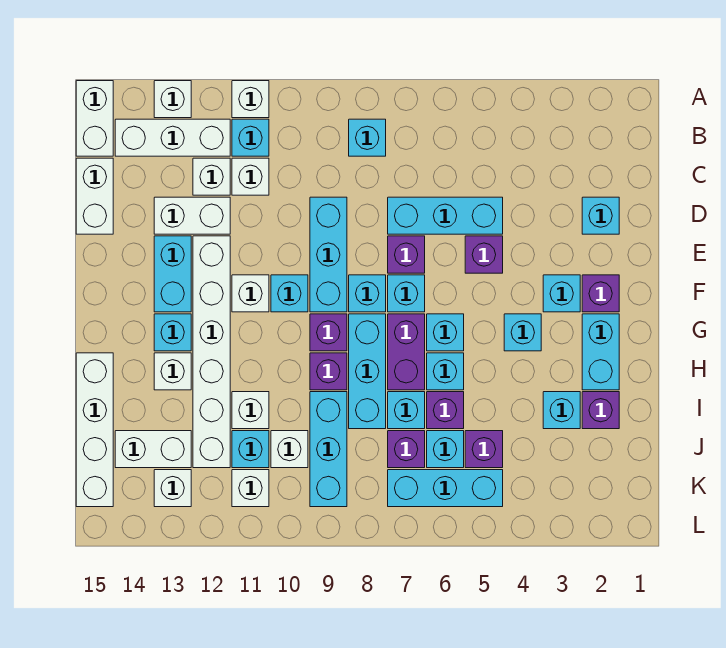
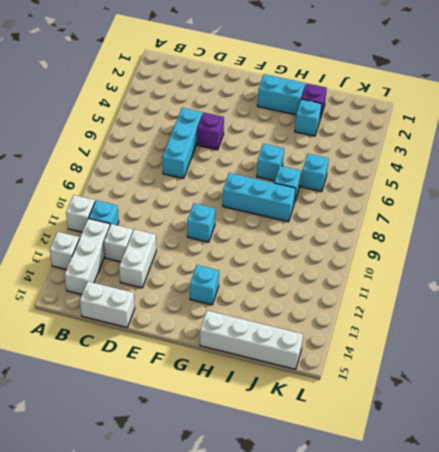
none -> white 1x2 brick [76,81,113,156]
none -> cyan 1x1 brick [349,119,386,156]
none -> white 1x1 brick [232,158,269,195]
none -> cyan 1x1 brick [582,197,619,234]

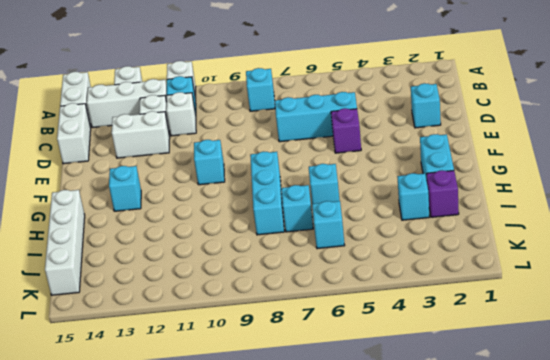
none -> cyan 1x3 brick [310,197,347,312]
none -> purple 1x1 brick [388,236,425,273]
none -> white 1x6 brick [193,236,230,468]
none -> cyan 1x2 brick [154,236,191,312]

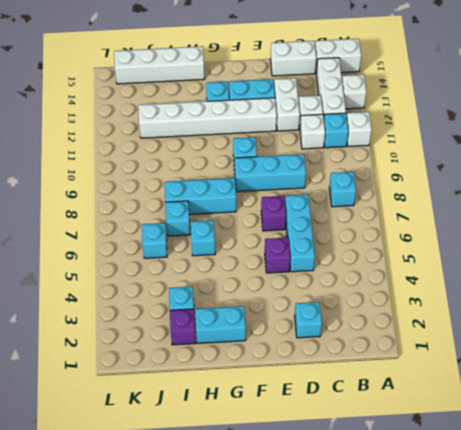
none -> purple 1x1 brick [582,275,619,312]
none -> cyan 1x1 brick [543,275,580,312]
none -> cyan 1x1 brick [388,275,425,312]
none -> cyan 1x1 brick [349,275,386,312]

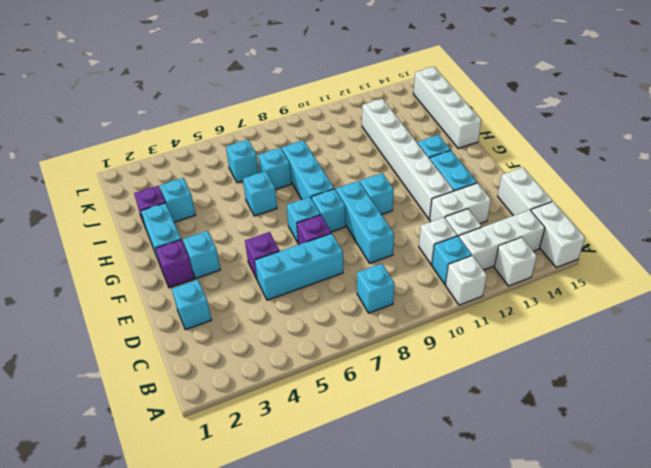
none -> white 1x1 brick [232,275,269,312]
none -> cyan 1x1 brick [504,314,541,351]
none -> cyan 1x1 brick [427,314,464,351]
none -> purple 1x2 brick [388,314,425,390]

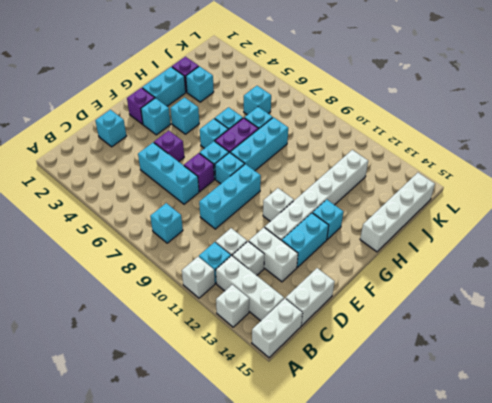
none -> cyan 1x1 brick [271,275,308,312]
none -> purple 1x1 brick [310,314,347,351]
none -> purple 1x1 brick [310,353,347,390]
none -> white 1x1 brick [154,353,191,390]

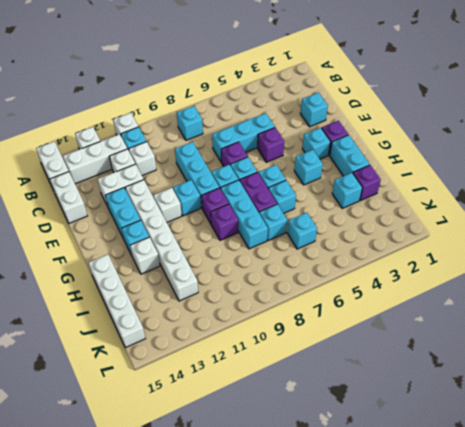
none -> purple 1x1 brick [427,392,464,429]
none -> cyan 1x3 brick [310,392,347,507]
none -> white 1x1 brick [232,392,269,429]
none -> purple 1x1 brick [465,431,503,468]

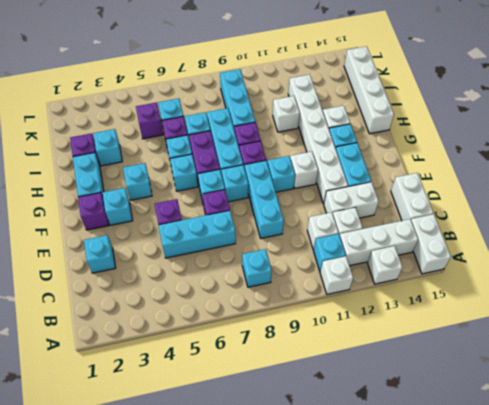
none -> purple 1x1 brick [388,431,425,468]
none -> white 1x1 brick [271,431,308,468]
none -> cyan 1x1 brick [232,431,269,468]
none -> white 1x2 brick [115,431,191,468]

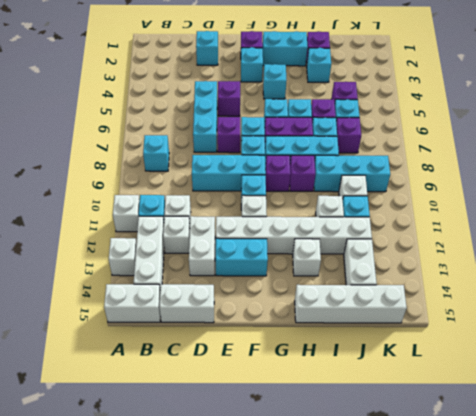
none -> cyan 1x1 brick [154,314,191,351]
none -> cyan 1x3 brick [388,470,503,507]
none -> white 1x1 brick [232,470,269,507]
none -> white 1x1 brick [154,470,191,507]

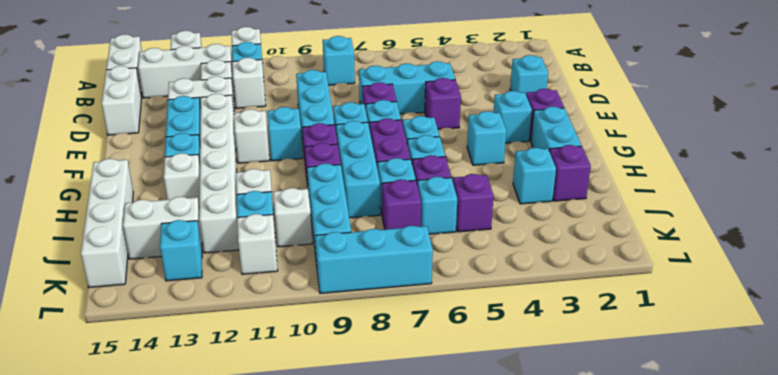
cyan 1x1 brick [160,220,202,281] -> white 1x1 brick [154,470,191,507]
cyan 1x3 brick [315,226,433,293] -> cyan 1x3 brick moved to [388,470,503,507]

